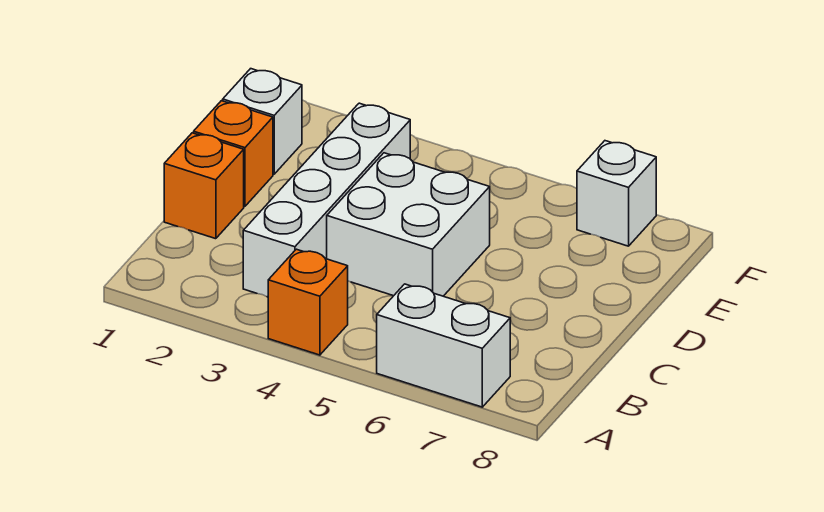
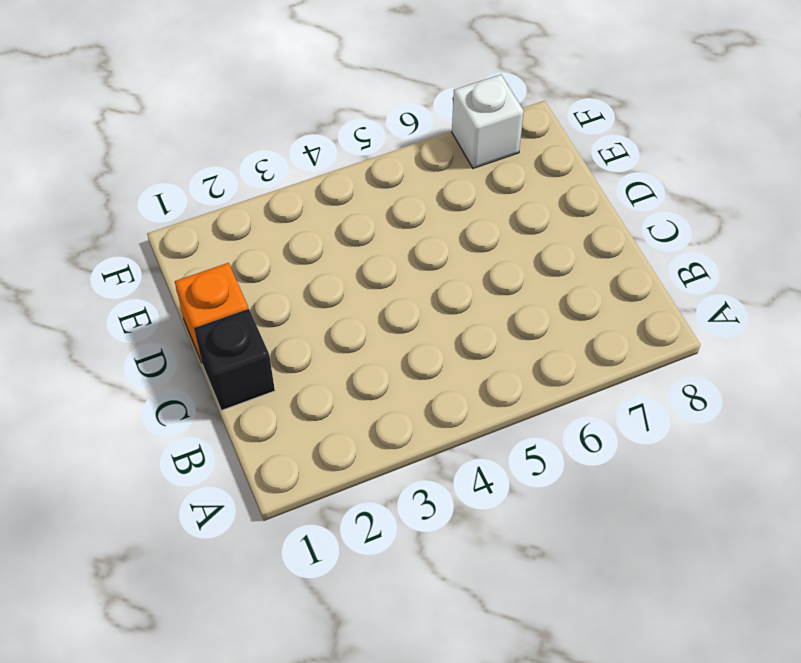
black 1x1 brick [194,309,275,410] -> orange 1x1 brick [164,133,244,239]
none -> orange 1x1 brick [268,249,348,355]
none -> white 1x2 brick [377,284,510,407]

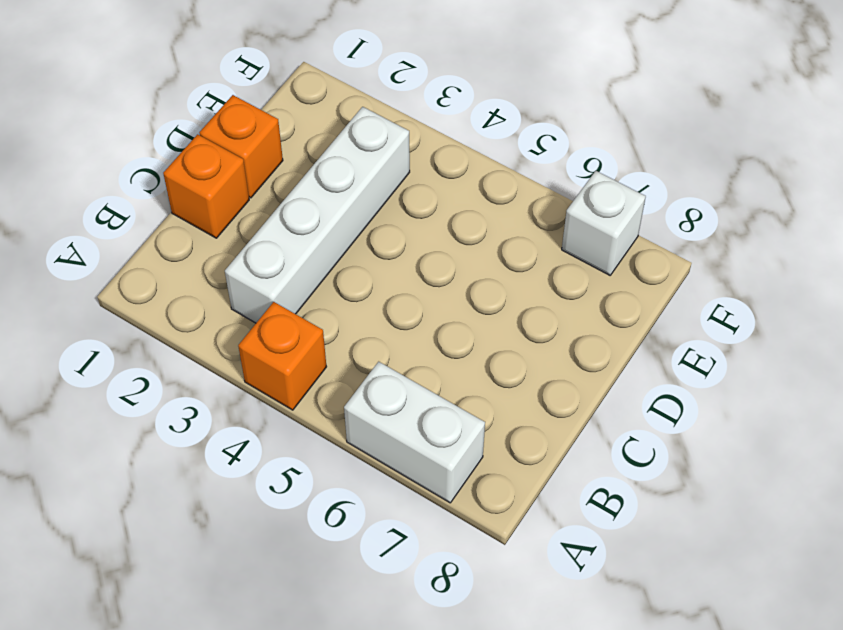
none -> white 2x2 brick [327,153,490,296]
none -> white 1x1 brick [223,69,302,174]

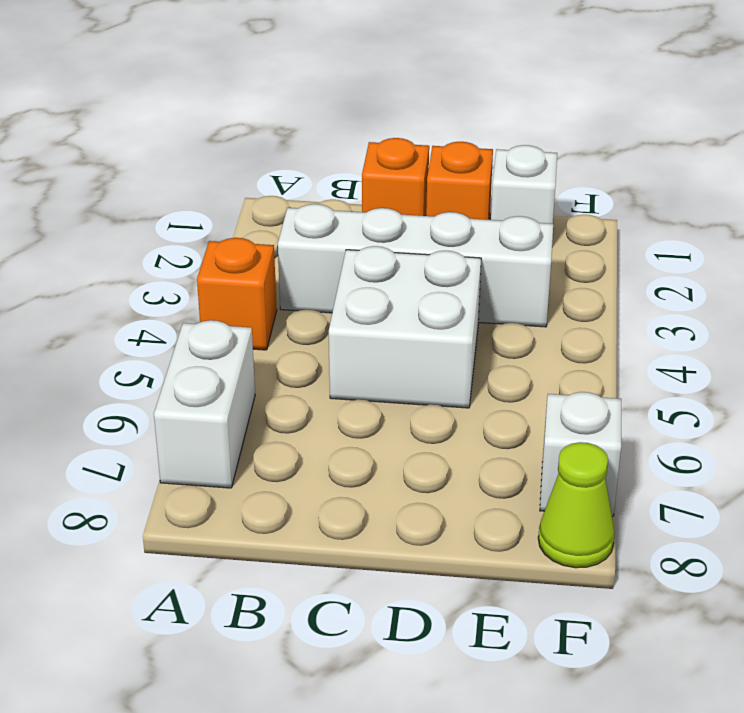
lime 1x1 cone [538,442,615,568] -> none

